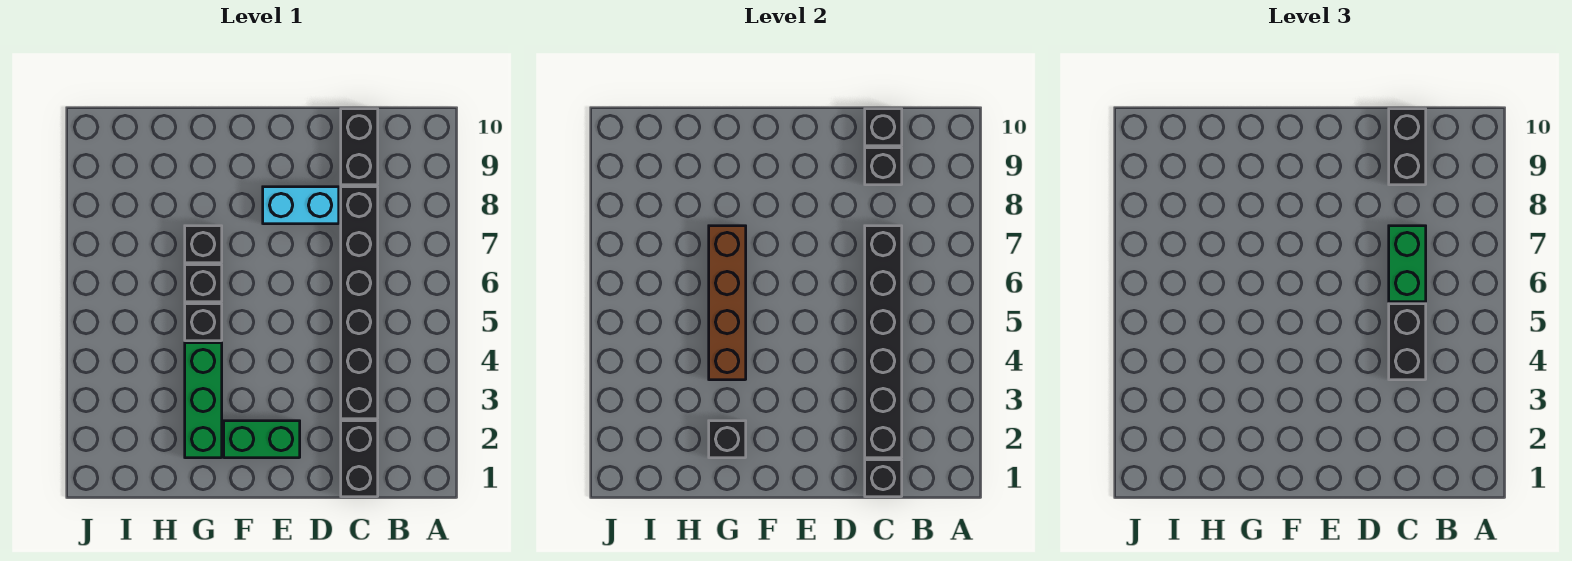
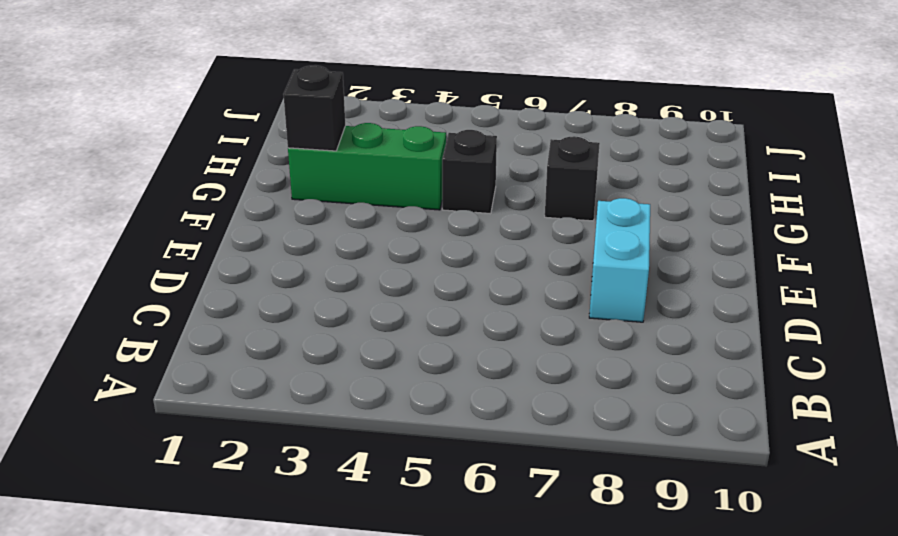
none -> black 1x2 brick [341,421,378,497]
none -> black 1x6 brick [341,187,378,419]
none -> black 1x2 brick [341,109,378,185]

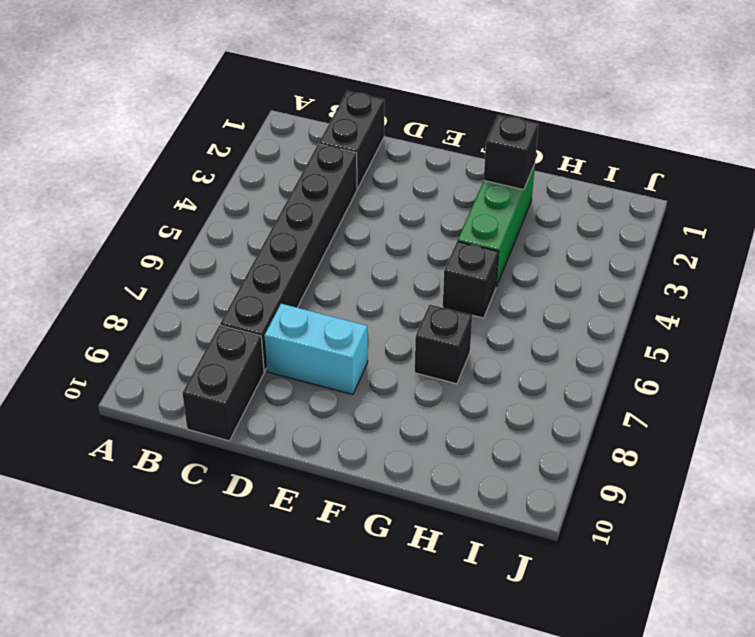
none -> green 1x2 brick [224,421,300,458]
none -> black 1x1 brick [185,265,222,302]
none -> black 1x1 brick [865,460,902,497]

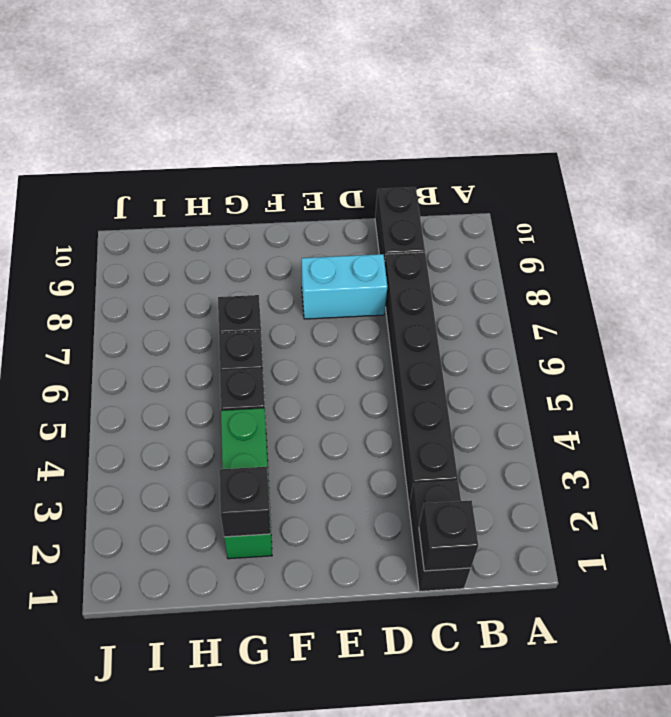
none -> green 1x2 brick [224,421,300,458]
none -> black 1x6 brick [865,226,902,458]
none -> black 1x1 brick [865,148,902,185]

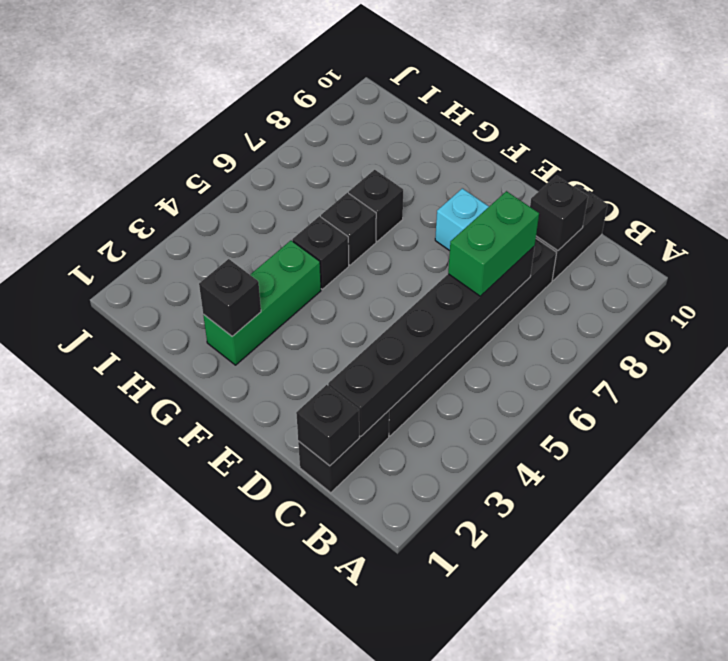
none -> green 1x2 brick [224,421,300,458]
none -> black 1x1 brick [865,109,902,146]
none -> brown 1x4 brick [709,226,746,380]

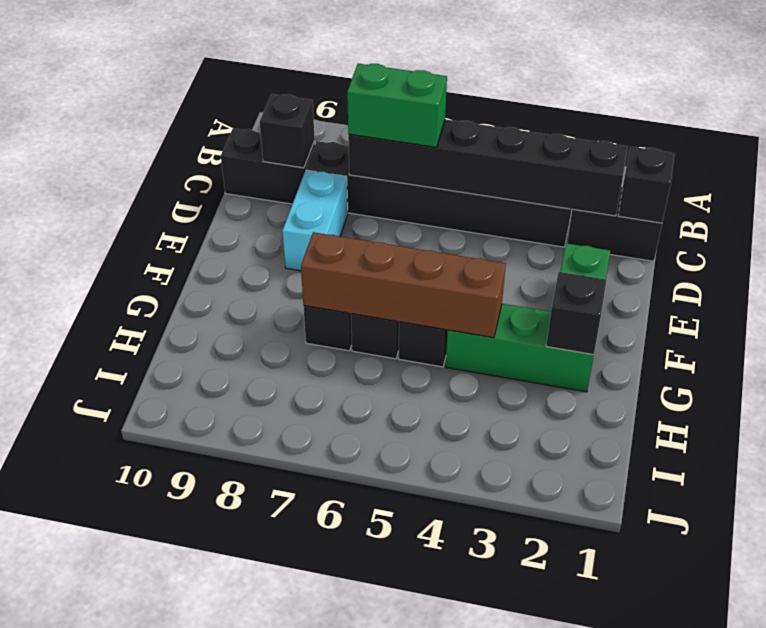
none -> black 1x1 brick [865,109,902,146]
none -> black 1x2 brick [1389,304,1426,380]
none -> black 1x2 brick [1389,109,1426,185]

